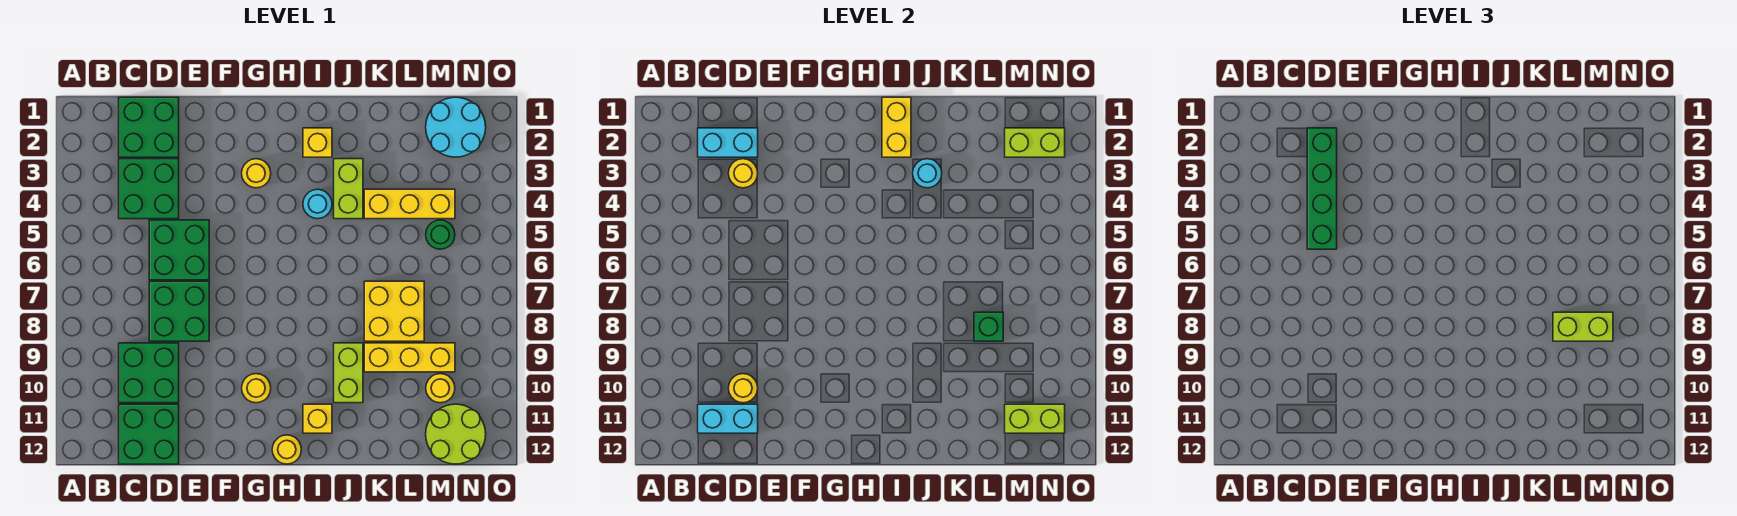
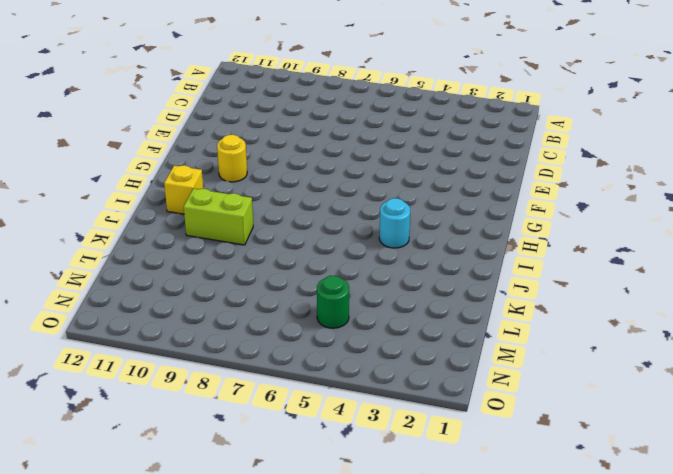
none -> green 2x2 brick [119,97,179,157]
none -> green 2x2 brick [119,159,179,219]
none -> green 2x2 brick [119,343,179,403]
none -> green 2x2 brick [119,404,179,464]

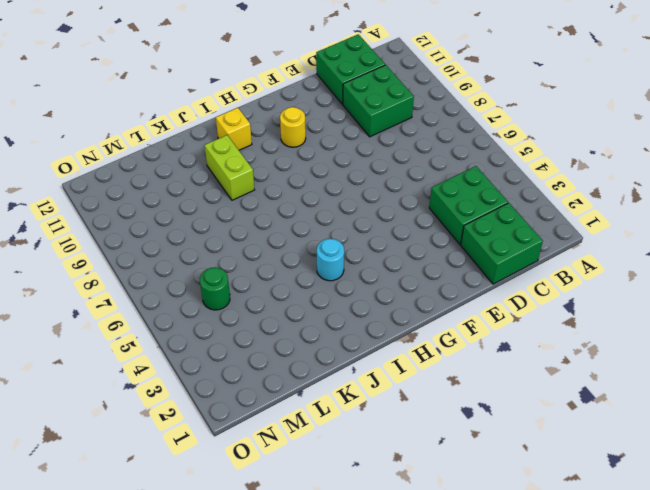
none -> green 2x2 brick [149,220,209,280]
none -> green 2x2 brick [149,281,209,341]
none -> yellow 1x1 round brick [242,159,271,188]
none -> yellow 1x1 round brick [272,435,301,464]

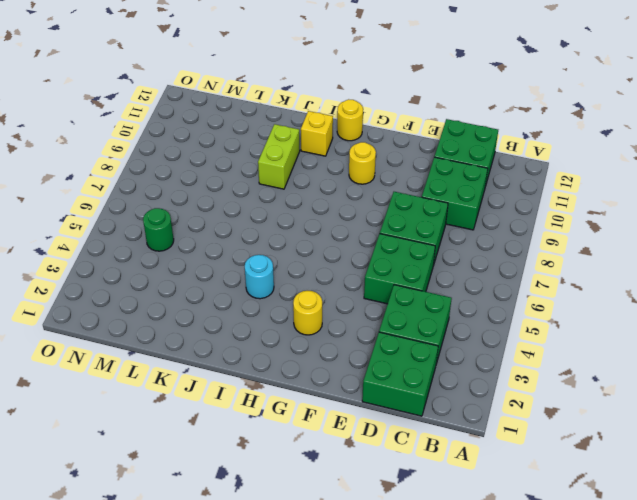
none -> yellow 1x1 brick [303,128,332,157]
none -> lime 1x2 brick [334,159,363,219]
none -> yellow 1x3 brick [364,189,455,219]
none -> yellow 2x2 brick [364,281,424,341]

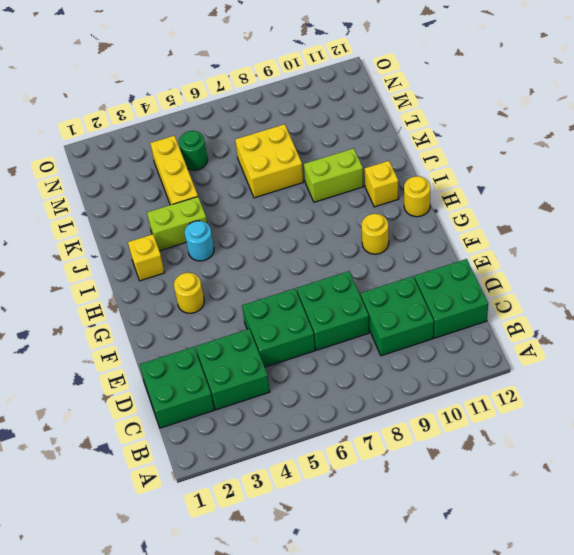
none -> yellow 1x3 brick [364,343,455,372]
none -> cyan 2x2 round brick [426,97,486,157]
none -> yellow 1x1 round brick [426,374,455,403]
none -> lime 2x2 round brick [426,404,486,464]

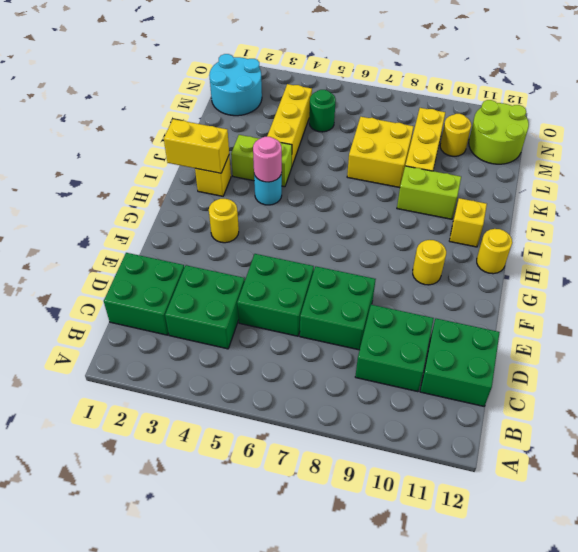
pink 1x1 round brick [253,137,282,182] -> none
none -> cyan 1x2 brick [698,128,758,157]
none -> cyan 1x2 brick [698,404,758,433]
none -> yellow 1x1 round brick [728,159,758,188]
none -> yellow 1x1 round brick [729,374,758,403]

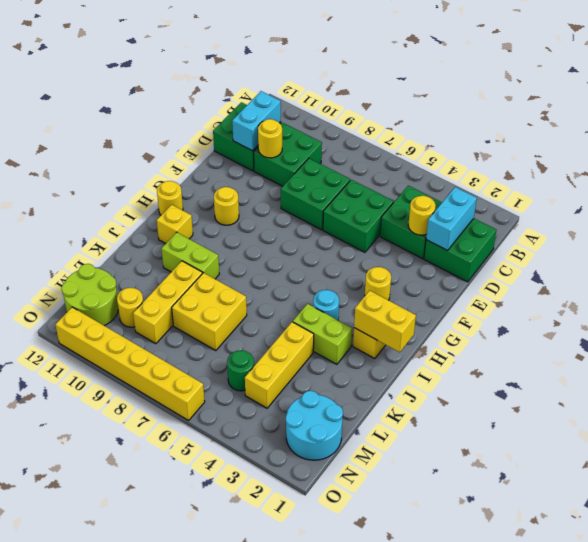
yellow 1x6 brick [55,307,205,420] -> none
none -> cyan 1x1 round brick [913,159,942,188]
none -> green 1x1 brick [974,312,1003,341]
none -> lime 1x2 brick [1005,128,1065,157]
none -> lime 1x2 brick [1005,404,1065,433]

